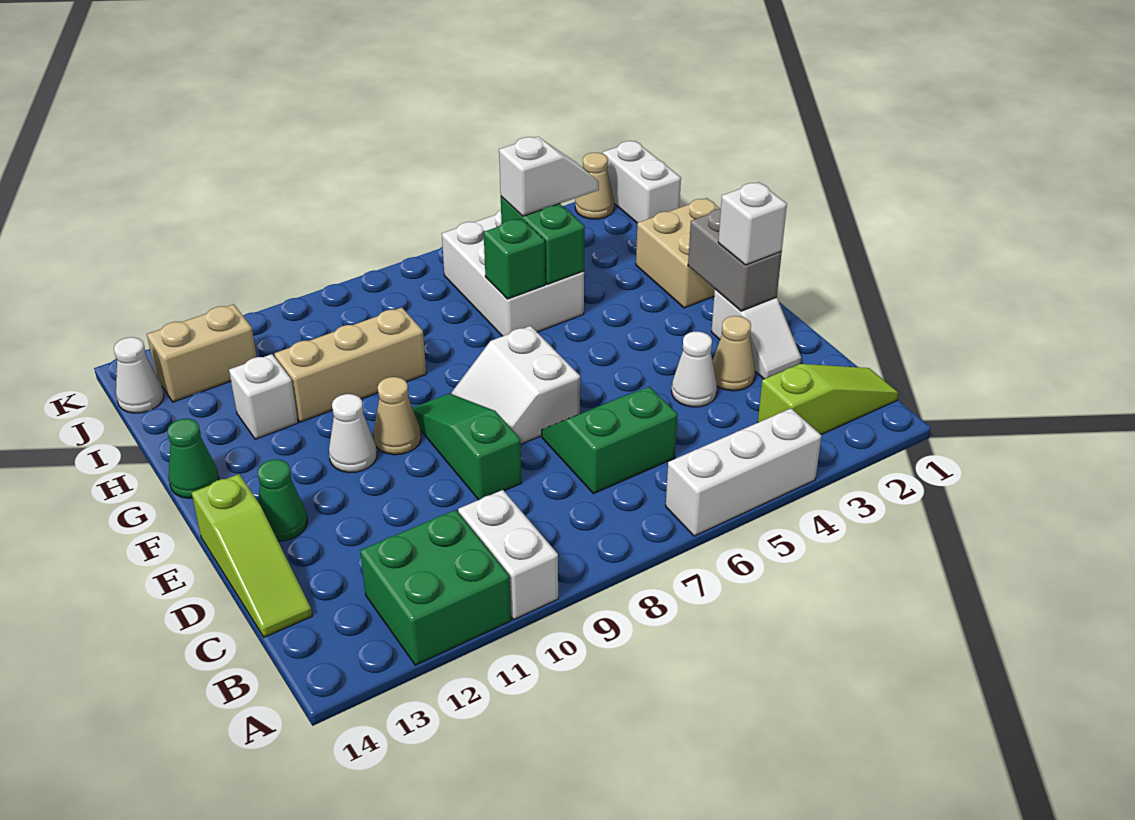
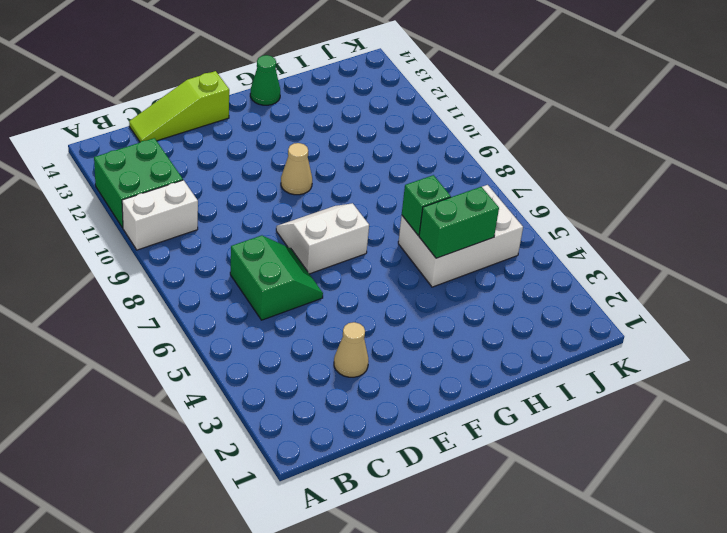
none -> white 1x3 brick [666,409,822,536]
none -> lime 1x3 slope [758,364,899,435]
none -> white 1x2 slope [711,289,801,379]

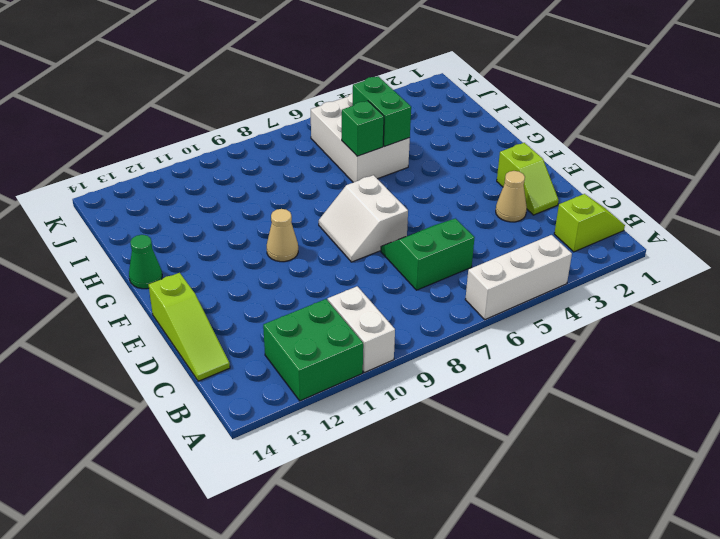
lime 1x2 slope [554,194,625,252] -> lime 1x3 slope [758,364,899,435]
lime 1x2 slope [497,143,559,215] -> white 1x2 slope [711,289,801,379]
none -> white 1x1 cone [672,332,717,407]
none -> green 1x3 slope [413,393,522,500]
none -> green 1x1 cone [258,459,307,541]

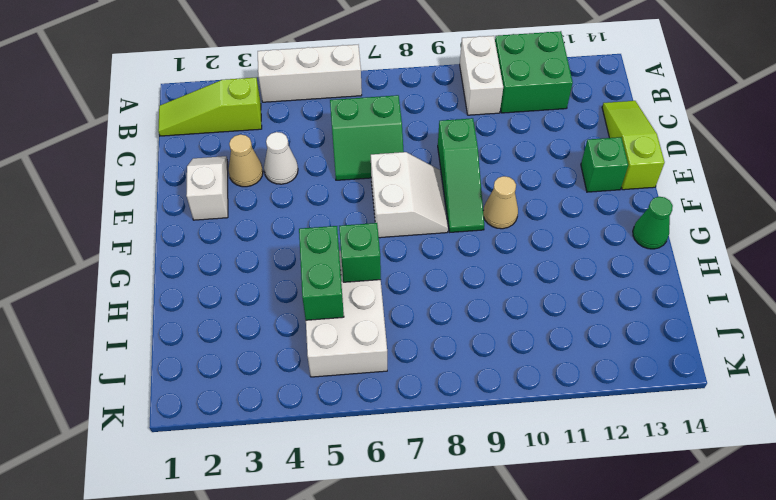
green 1x1 brick [581,137,628,192] -> green 1x1 cone [258,459,307,541]
none -> white 1x1 cone [329,394,377,473]
none -> tan 2x2 brick [636,198,720,308]
none -> tan 1x3 brick [274,308,426,422]

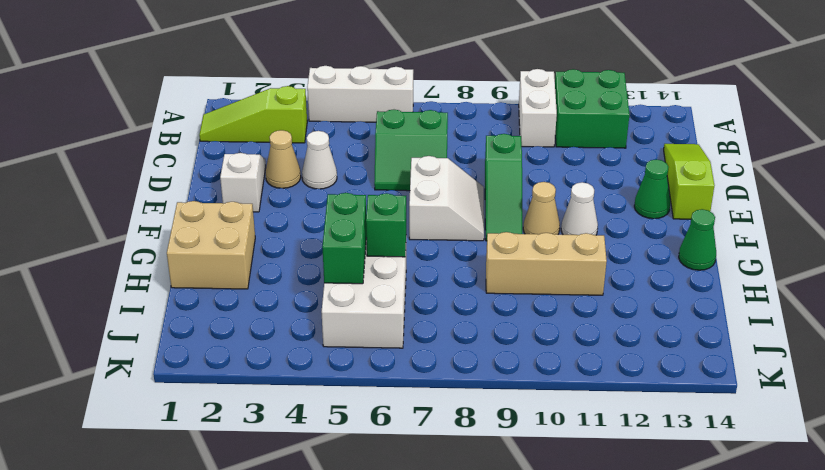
none -> white 1x1 brick [229,354,298,439]
none -> white 1x2 brick [603,141,681,223]
none -> tan 1x2 brick [147,304,257,402]

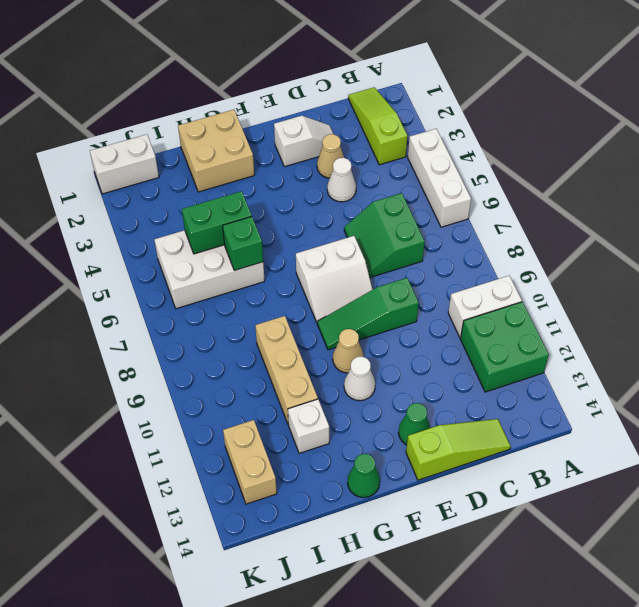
none -> white 1x1 cone [114,337,164,413]
none -> tan 1x1 cone [575,153,614,219]
none -> grey 1x2 brick [688,209,782,311]

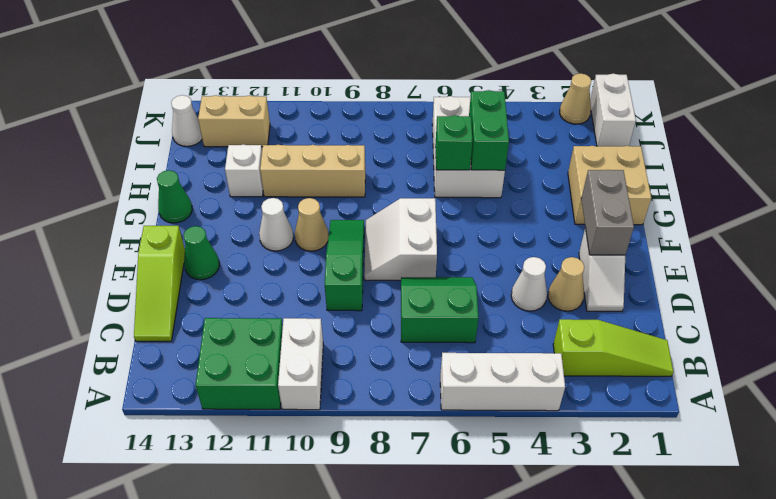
none -> white 1x1 brick [718,182,787,265]
none -> white 1x2 slope [499,137,599,216]

